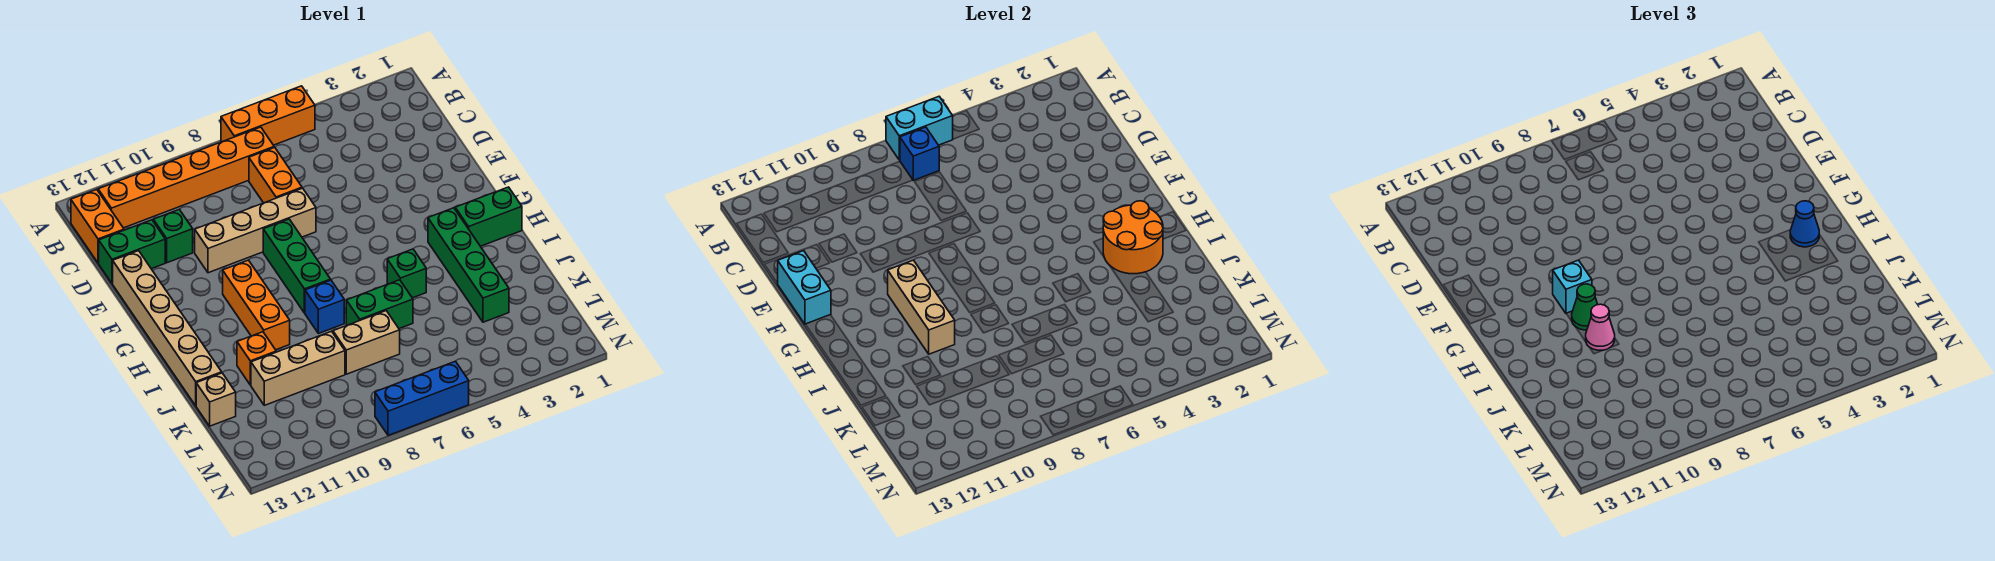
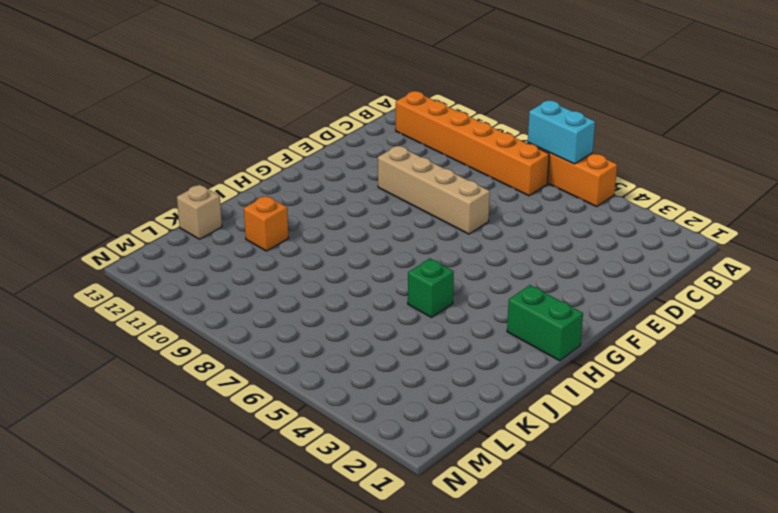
none -> orange 1x2 brick [71,189,124,263]
none -> orange 1x2 brick [249,147,302,203]
none -> green 1x1 brick [153,209,193,263]

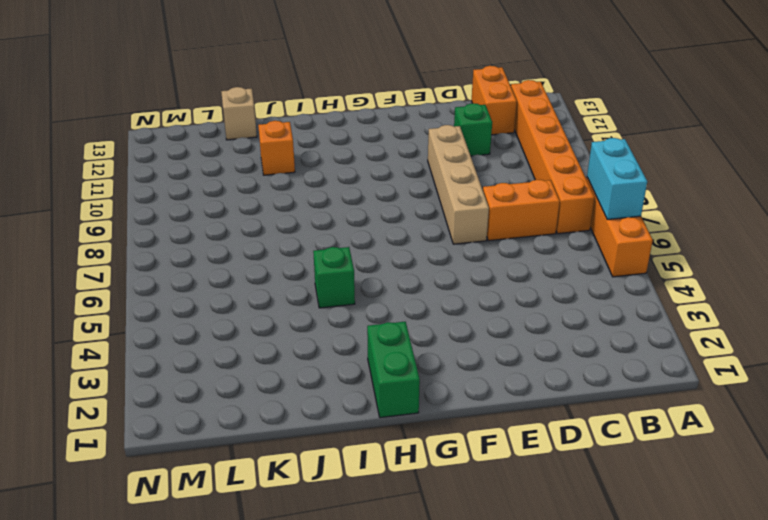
orange 1x2 brick [472,66,517,135] -> orange 1x2 brick turned to [71,189,124,263]
none -> green 1x2 brick [99,220,165,284]
none -> tan 1x6 brick [113,251,222,406]
none -> green 1x3 brick [263,219,331,313]

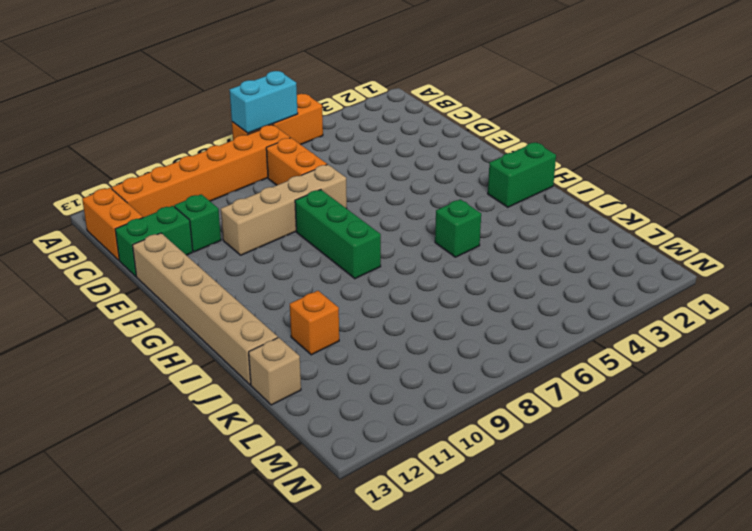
none -> orange 1x3 brick [223,260,290,350]
none -> green 1x4 brick [428,208,509,322]
none -> blue 1x1 brick [305,280,344,334]

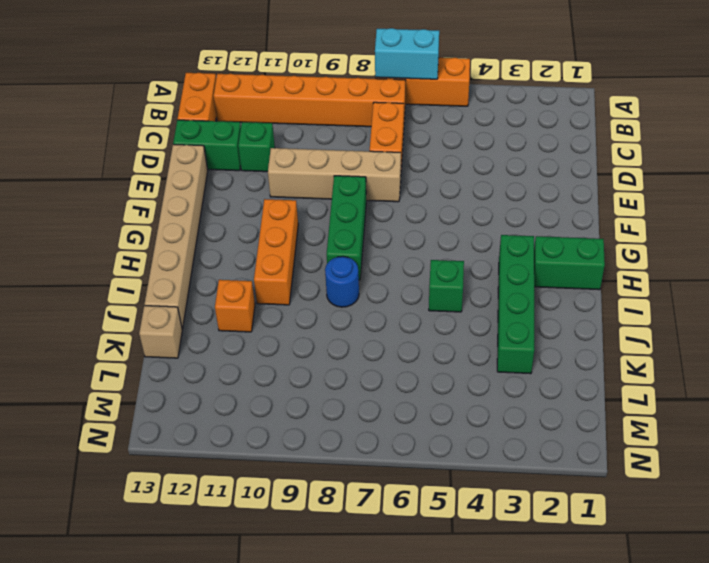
blue 1x1 round brick [325,256,359,307] -> blue 1x1 brick [305,280,344,334]
none -> green 1x2 brick [346,280,413,329]
none -> tan 1x2 brick [333,311,400,374]
none -> tan 1x3 brick [251,331,345,405]

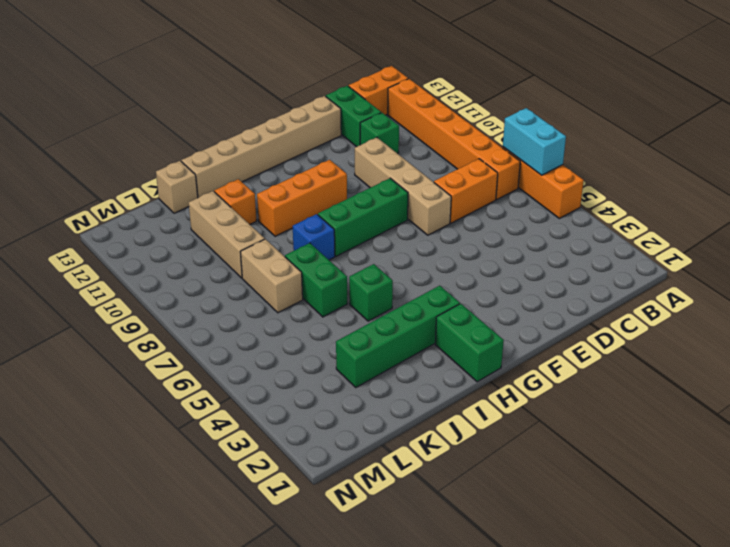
none -> blue 1x3 brick [375,361,469,435]
none -> blue 1x1 brick [900,127,939,180]
none -> cyan 1x2 brick [778,251,831,324]

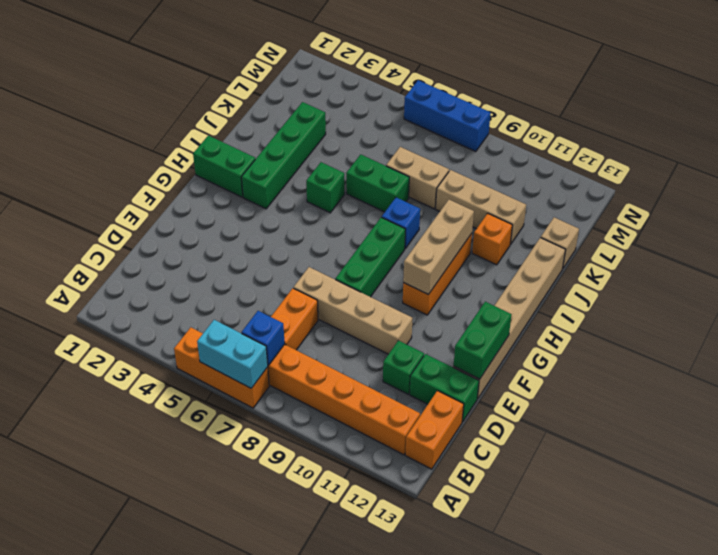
green 1x2 brick [454,302,512,379] -> cyan 1x2 brick [778,251,831,324]
none -> orange 2x2 round brick [1103,201,1163,274]
none -> cyan 1x1 brick [1553,260,1592,313]
none -> blue 1x1 cone [1790,201,1819,247]

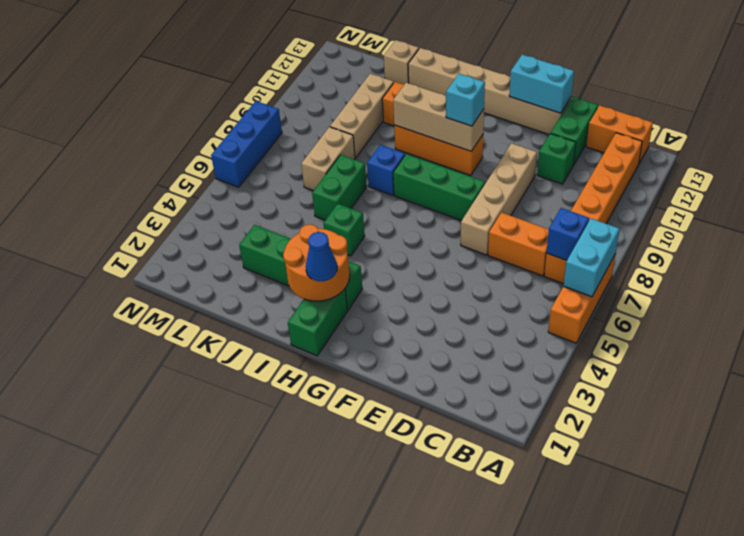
none -> green 1x1 cone [1572,284,1598,330]
none -> pink 1x1 cone [1586,304,1615,351]

